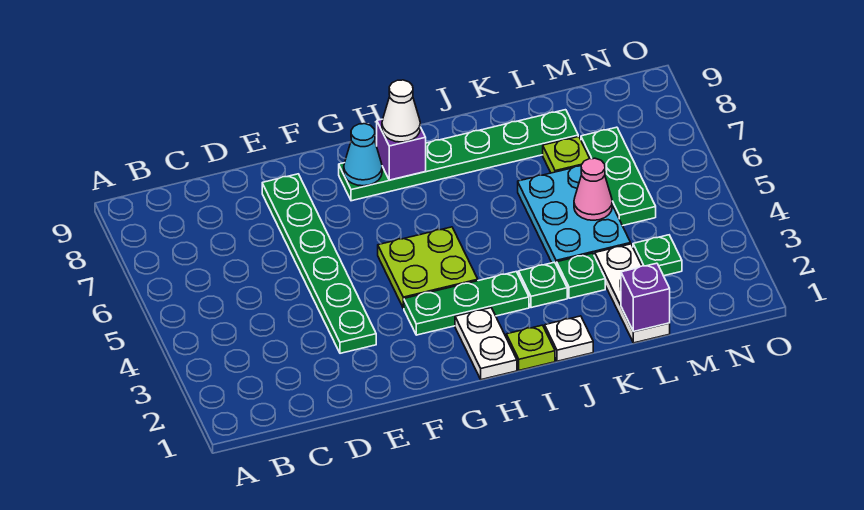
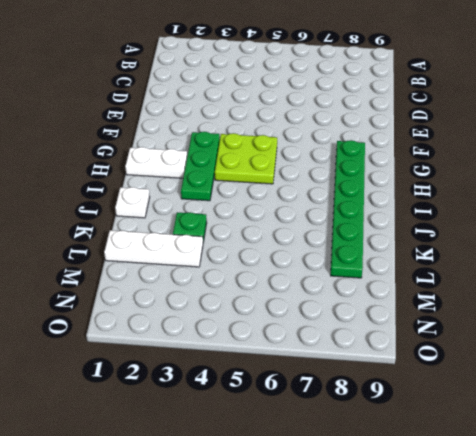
none -> green 1x6 plate [262,174,376,353]
none -> lime 1x1 plate [506,325,555,370]
none -> green 1x1 plate [518,262,567,308]

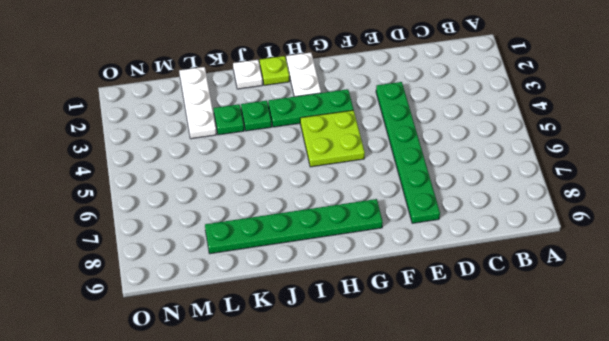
none -> cyan 2x3 plate [518,166,631,265]
none -> lime 1x1 plate [543,136,590,173]
none -> green 1x1 plate [633,235,682,276]

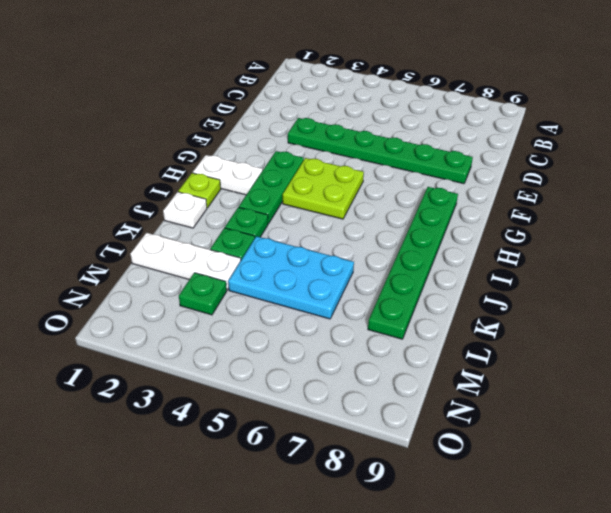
none -> lime 1x1 plate [543,136,590,173]
none -> green 1x3 plate [581,127,656,226]
none -> cyan 1x1 cone [344,124,382,186]

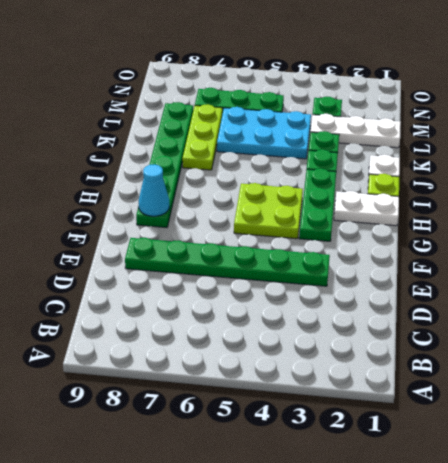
lime 1x3 plate [182,104,222,170] -> lime 1x1 plate [543,136,590,173]
none -> purple 1x1 brick [377,119,426,180]
none -> purple 1x1 brick [621,263,670,332]
none -> pink 1x1 cone [574,158,612,220]

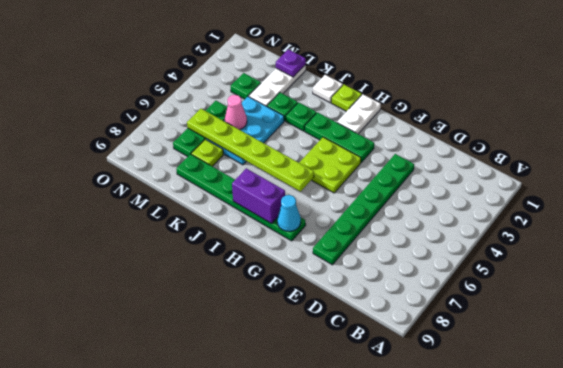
lime 1x6 plate [187,109,314,192] -> none
purple 1x2 brick [232,168,285,224] -> purple 1x1 brick [377,119,426,180]
purple 1x1 plate [276,49,306,77] -> purple 1x1 brick [621,263,670,332]
none -> white 1x1 cone [382,80,420,142]

